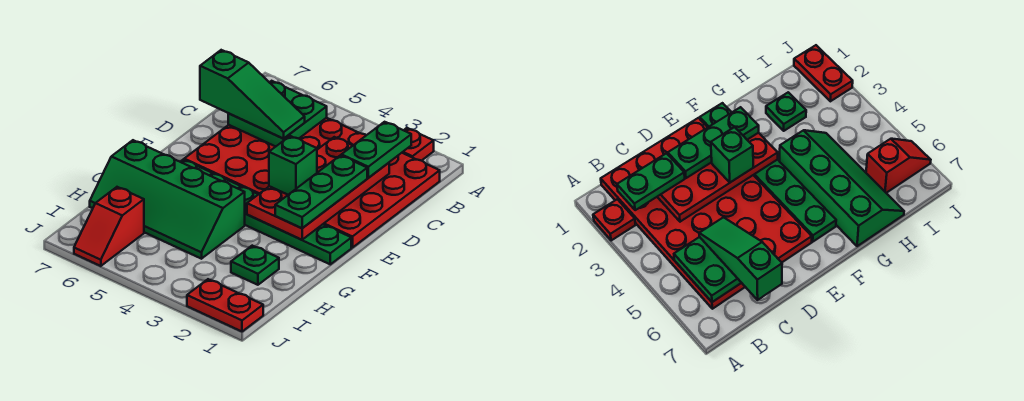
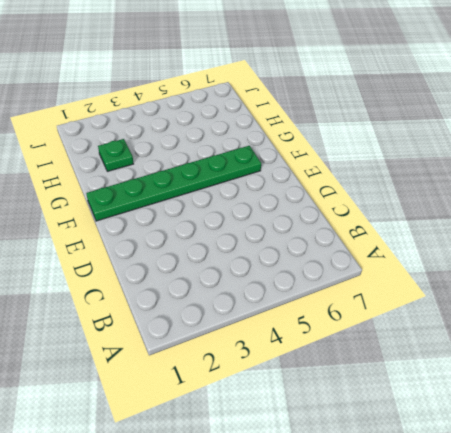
none -> red 1x1 plate [402,128,434,161]
none -> red 4x6 plate [184,118,440,248]
none -> green 2x4 slope [90,140,245,259]

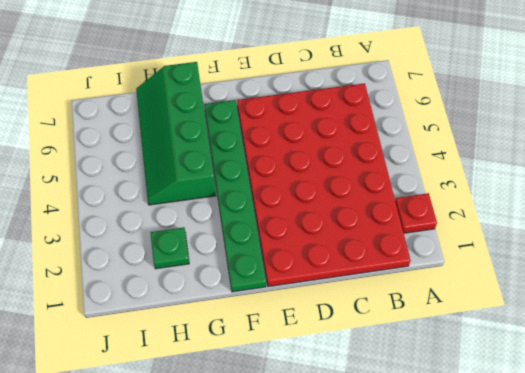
none -> red 1x2 slope [74,187,144,266]
none -> red 1x2 plate [187,279,263,332]
none -> green 2x2 plate [228,81,327,146]

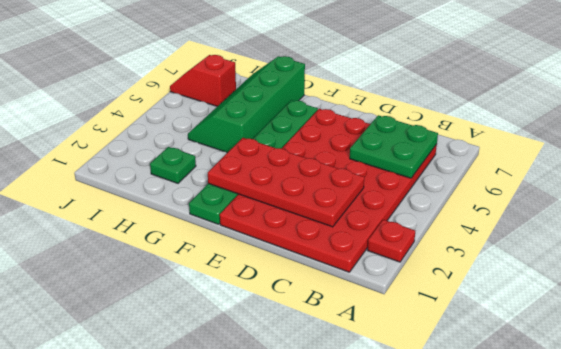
none -> red 1x2 plate [187,279,263,332]
none -> green 1x2 plate [341,122,411,178]
none -> green 1x3 slope [200,50,305,139]

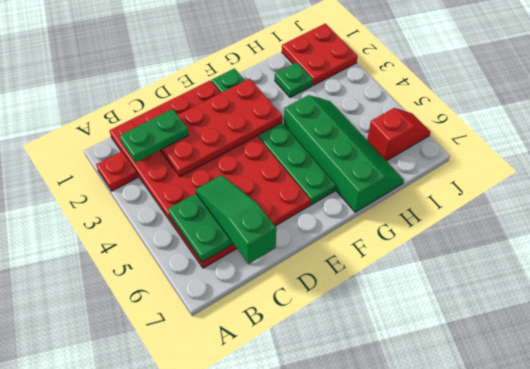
red 2x2 plate [282,24,358,86] -> red 1x2 plate [187,279,263,332]
none -> green 1x3 plate [275,155,367,228]
none -> green 1x1 brick [269,136,317,195]

